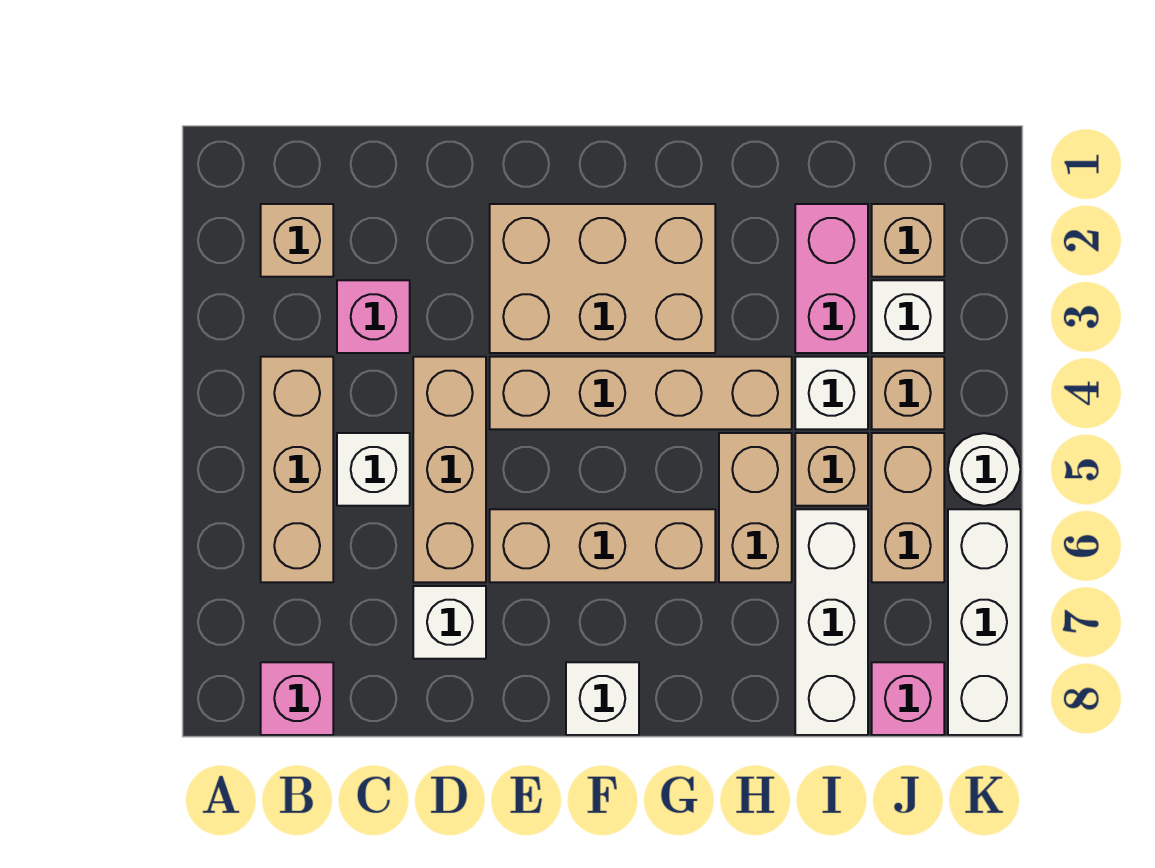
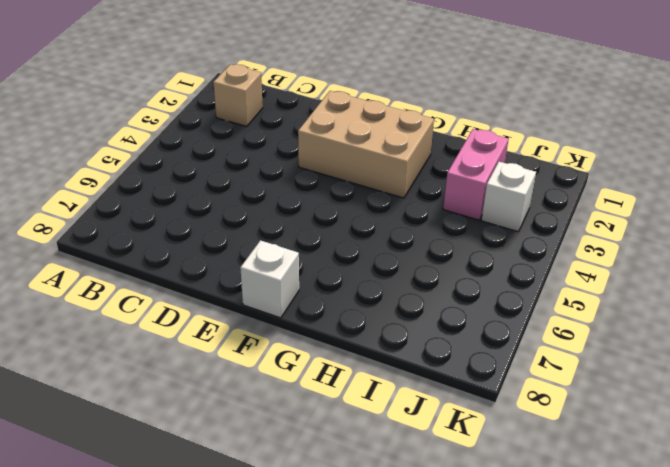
none -> tan 1x3 brick [261,357,333,582]
none -> pink 1x1 brick [261,662,333,735]
none -> pink 1x1 brick [337,280,410,353]

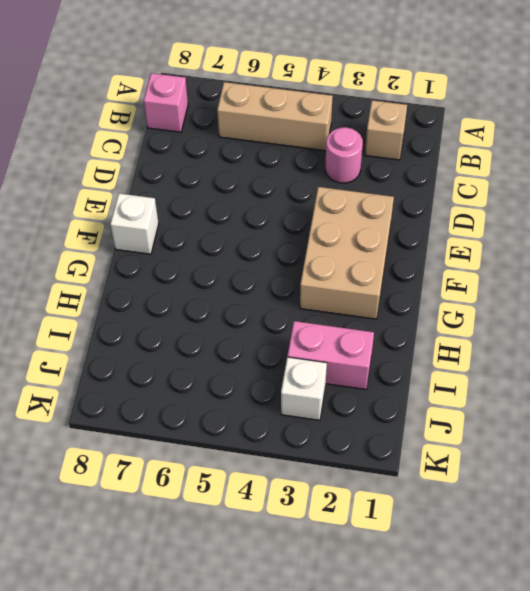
pink 1x1 round brick [325,127,363,183] -> pink 1x1 brick [337,280,410,353]
none -> white 1x1 brick [337,433,410,506]
none -> tan 1x3 brick [413,357,486,582]
none -> white 1x1 brick [413,586,486,659]

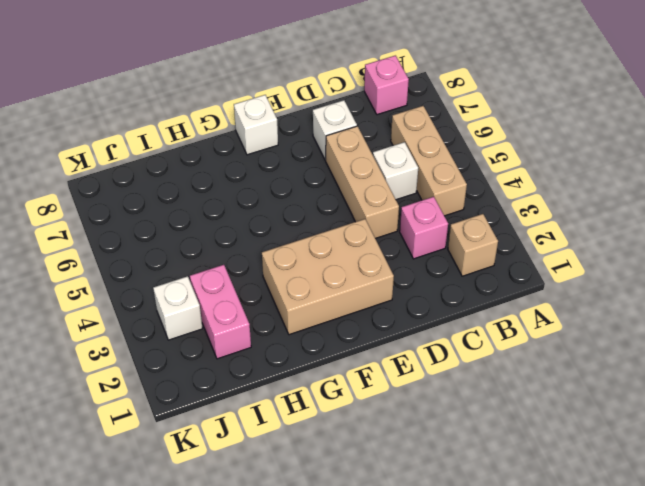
none -> tan 1x4 brick [490,357,792,429]
none -> tan 1x3 brick [490,509,715,582]
none -> tan 1x2 brick [719,433,792,582]

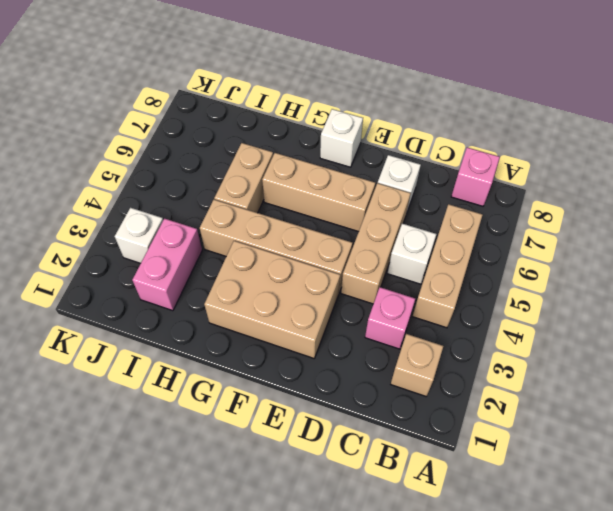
none -> white 1x1 brick [795,357,868,429]
none -> tan 1x1 brick [795,433,868,506]
none -> white 1x3 brick [795,509,868,735]

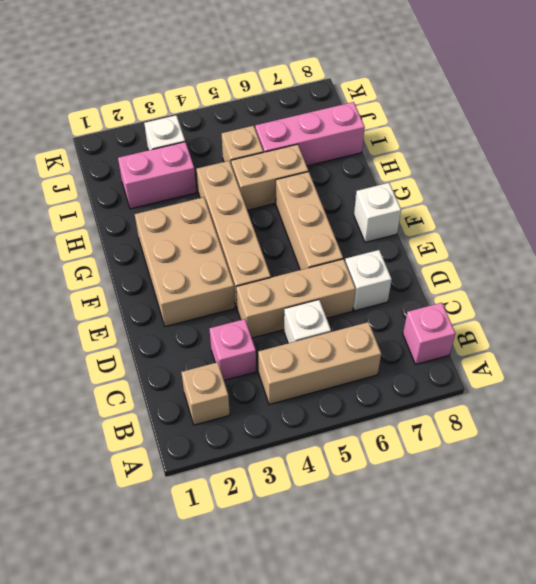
pink 1x3 brick [255,102,365,166] -> white 1x3 brick [795,509,868,735]
none -> white 1x1 brick [795,357,868,429]
none -> tan 1x1 brick [872,204,944,277]
none -> tan 1x1 brick [872,357,944,429]

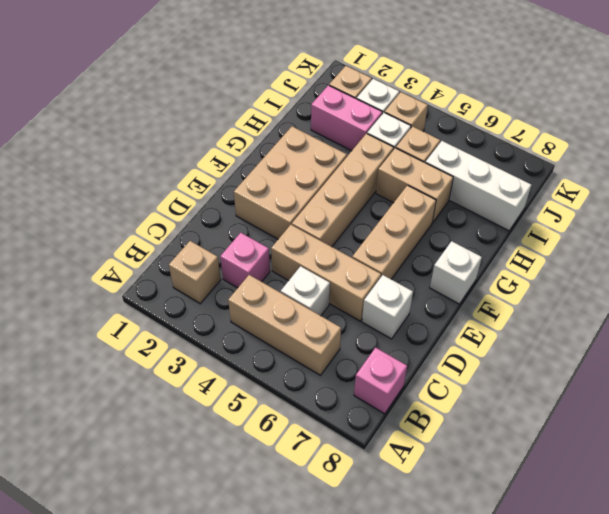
none -> tan 1x2 brick [872,433,944,582]
none -> pink 1x1 brick [872,662,944,735]
none -> white 1x1 round brick [948,433,1020,506]

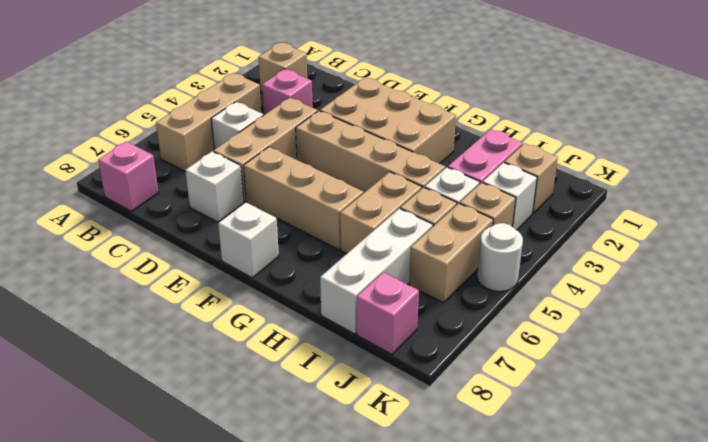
none -> white 1x3 brick [948,509,1021,735]

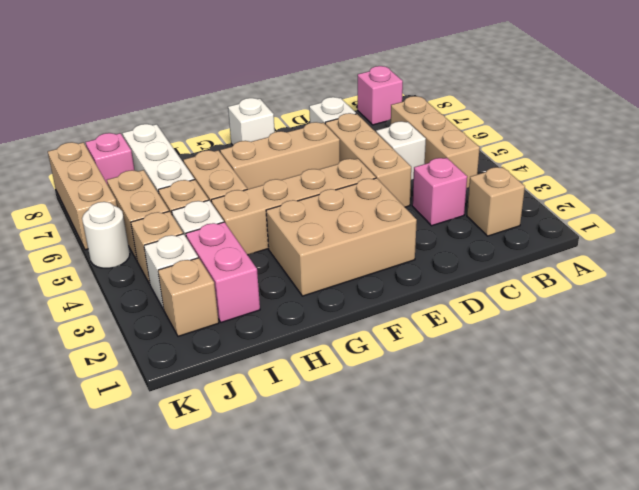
tan 1x3 brick [48,142,117,250] -> white 1x3 brick [948,509,1021,735]

